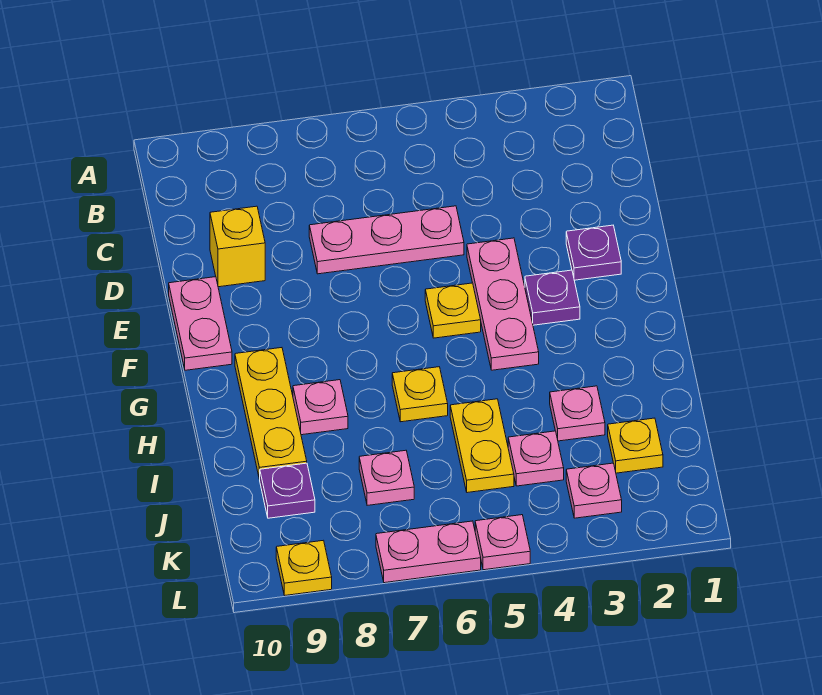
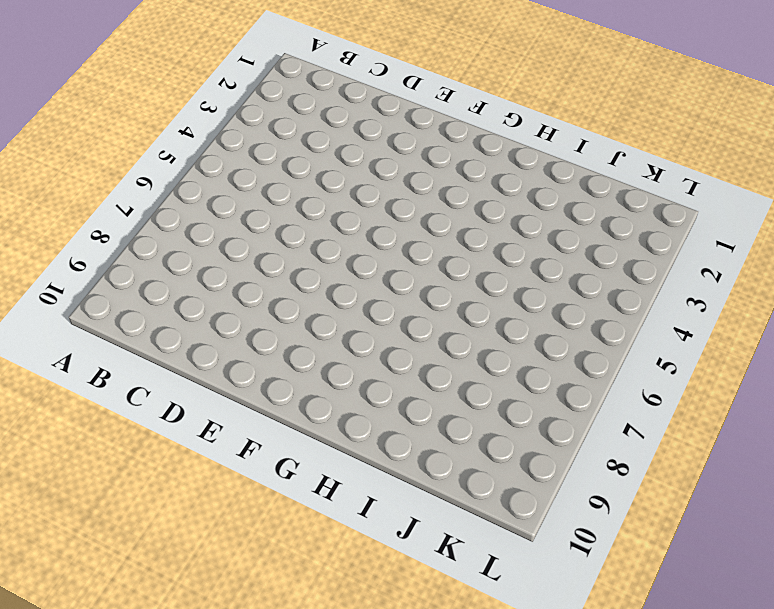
none -> pink 1x3 plate [309,206,464,274]
none -> yellow 1x1 brick [210,206,265,287]
none -> purple 1x1 plate [566,225,621,280]

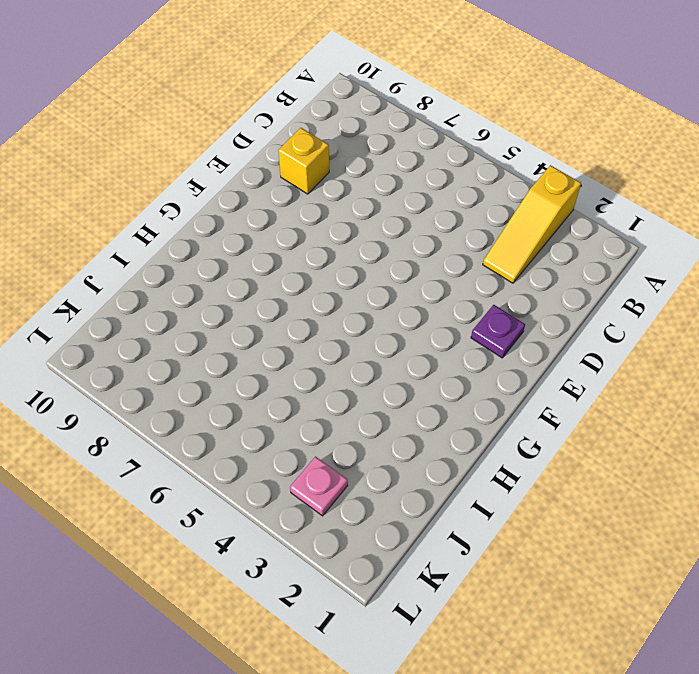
yellow 1x3 slope [483,165,581,283] -> none
none -> pink 1x3 plate [309,206,464,274]
none -> pink 1x3 plate [467,238,539,370]
none -> pink 1x2 plate [169,277,232,370]

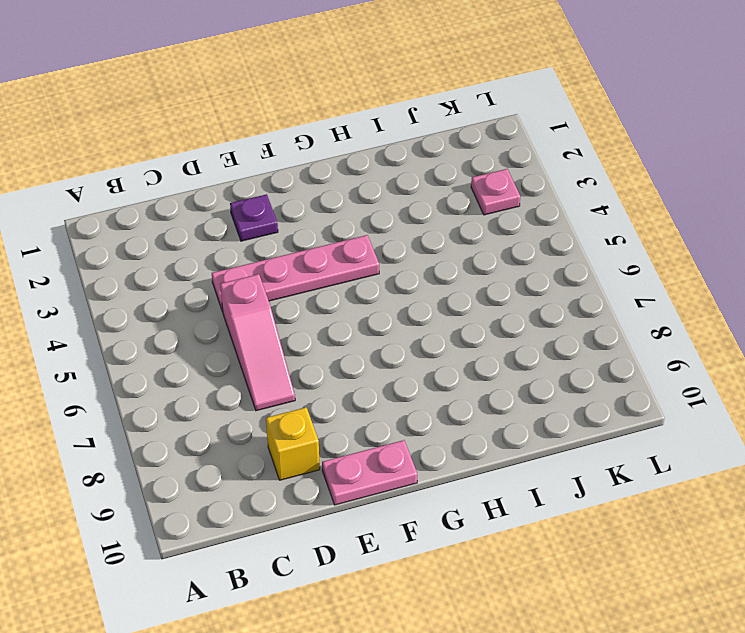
pink 1x4 plate [212,235,379,312] -> pink 1x3 plate [467,238,539,370]
pink 1x3 slope [220,274,295,411] -> pink 1x3 plate [309,206,464,274]
none -> purple 1x1 plate [525,270,580,325]
none -> yellow 1x1 plate [425,283,481,338]
none -> yellow 1x3 plate [235,348,307,479]

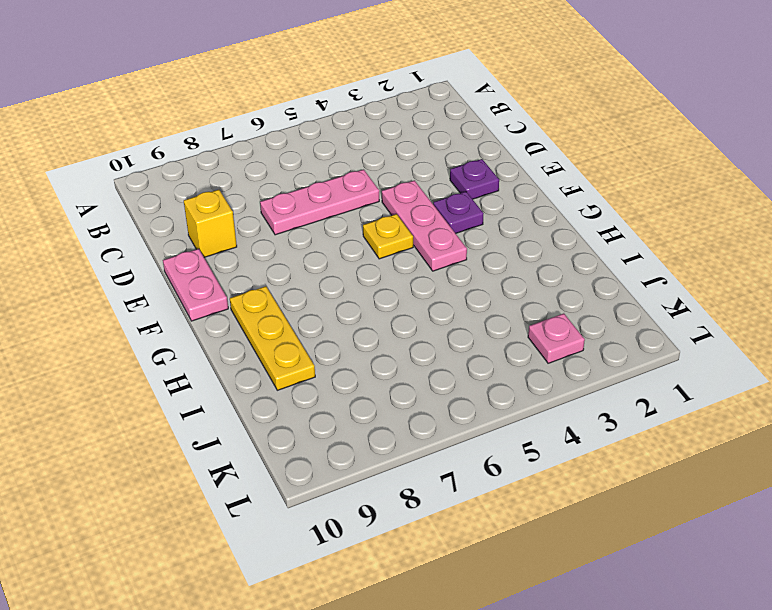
none -> yellow 1x1 plate [392,367,448,422]
none -> pink 1x1 plate [293,380,348,435]
none -> pink 1x1 plate [550,386,605,441]

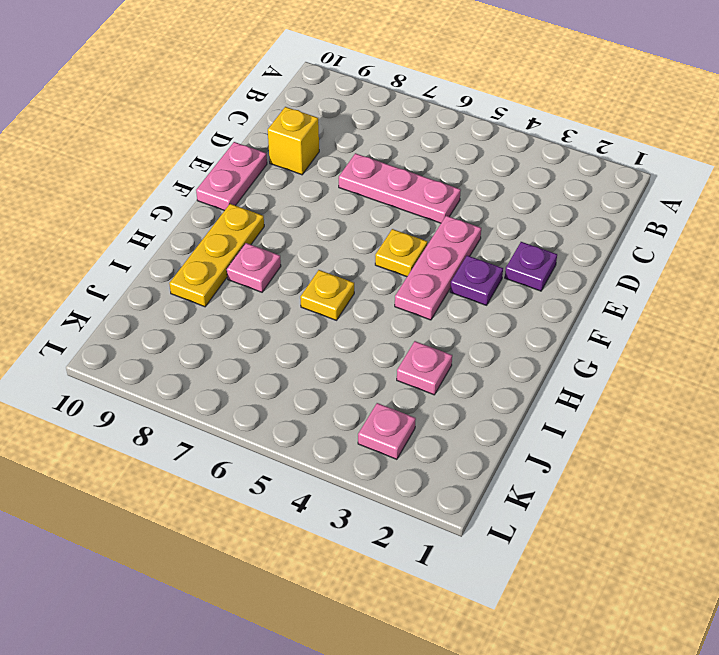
none -> yellow 1x2 plate [450,399,514,493]
none -> yellow 1x1 plate [608,418,663,473]
none -> pink 1x1 plate [508,431,564,486]

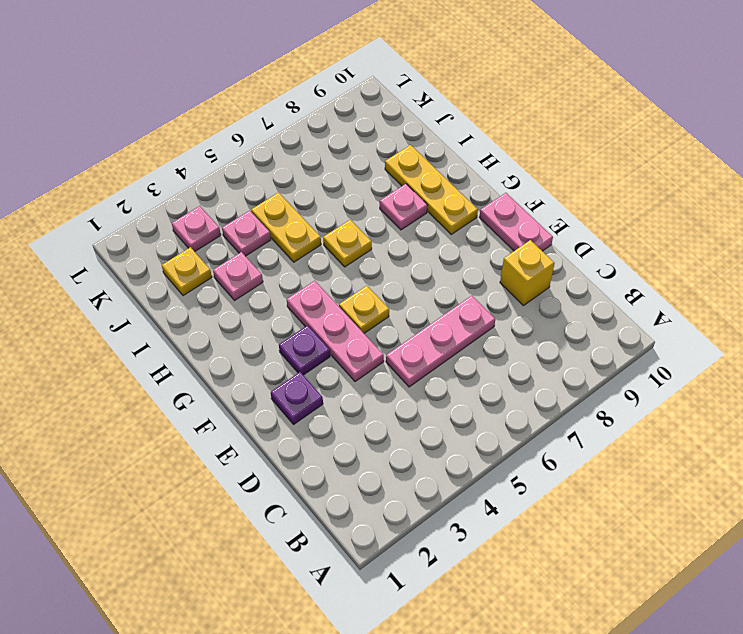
none -> pink 1x1 plate [359,450,414,505]
none -> purple 1x1 plate [260,463,315,518]
none -> pink 1x1 plate [475,515,530,570]

